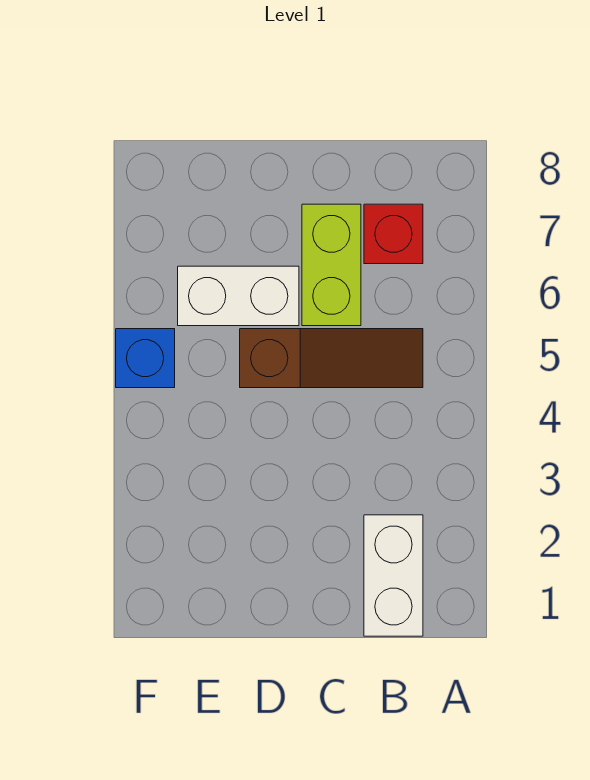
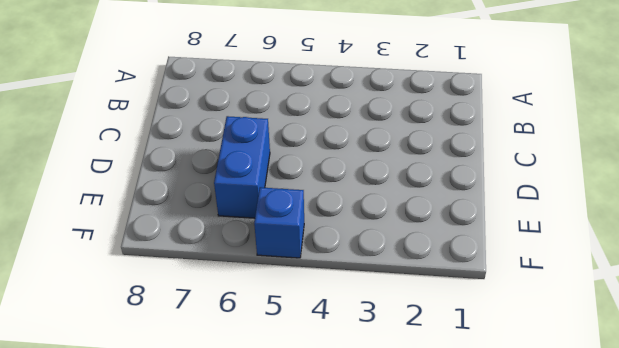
blue 1x2 brick [214,116,270,218] -> white 1x2 brick [178,266,299,326]
none -> white 1x2 brick [364,515,423,636]
none -> brown 1x3 slope [240,329,423,388]

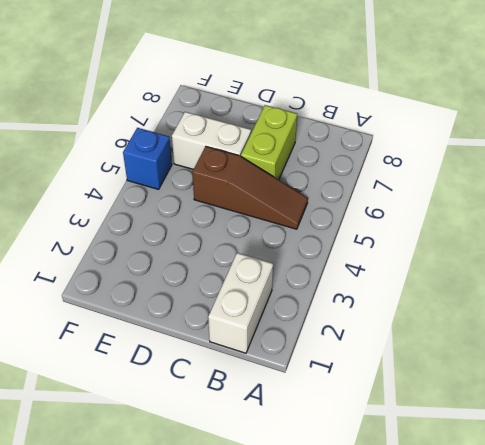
none -> red 1x1 brick [364,204,423,264]

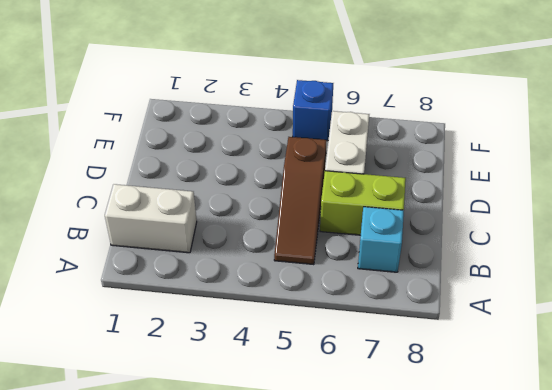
cyan 1x1 brick [358,207,404,272] -> red 1x1 brick [364,204,423,264]

